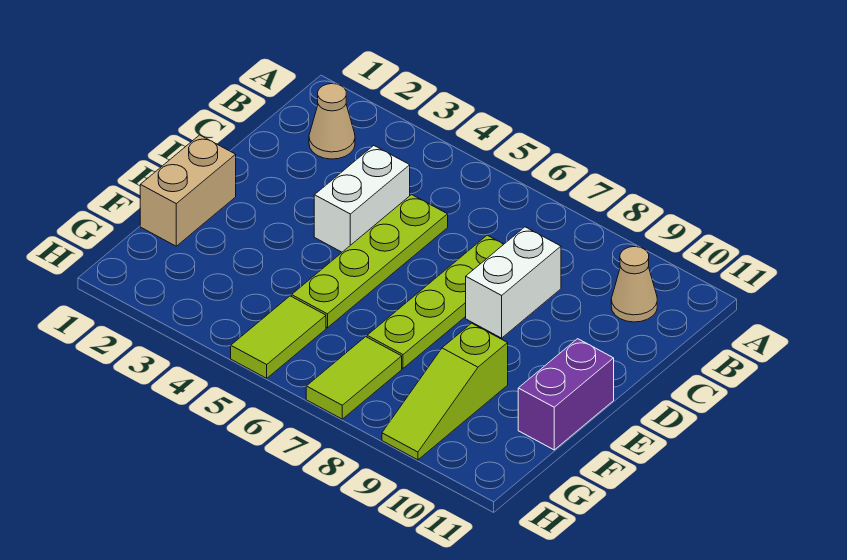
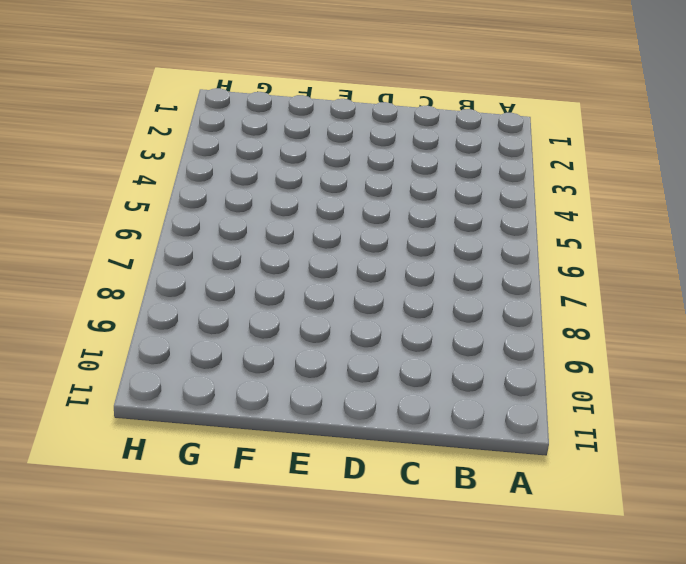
none -> tan 1x1 cone [309,84,355,159]
none -> tan 1x1 cone [611,247,657,322]

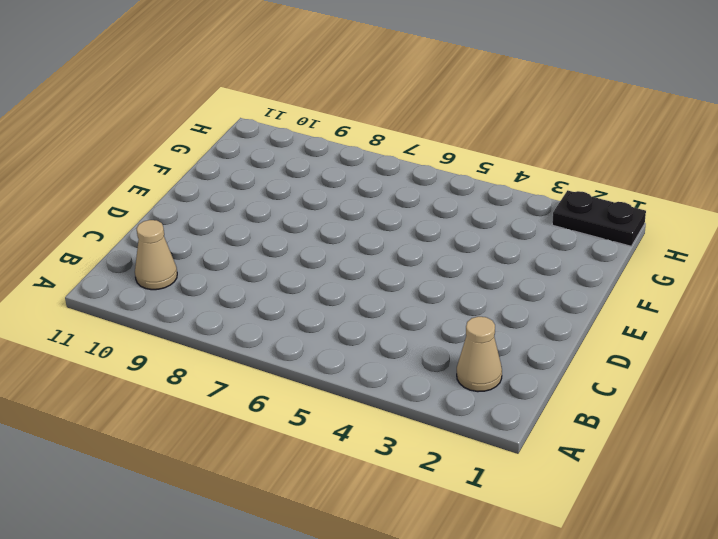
black 1x2 plate [552,190,646,246] -> none
none -> white 1x2 brick [314,146,410,252]
none -> lime 1x4 plate [292,195,448,328]

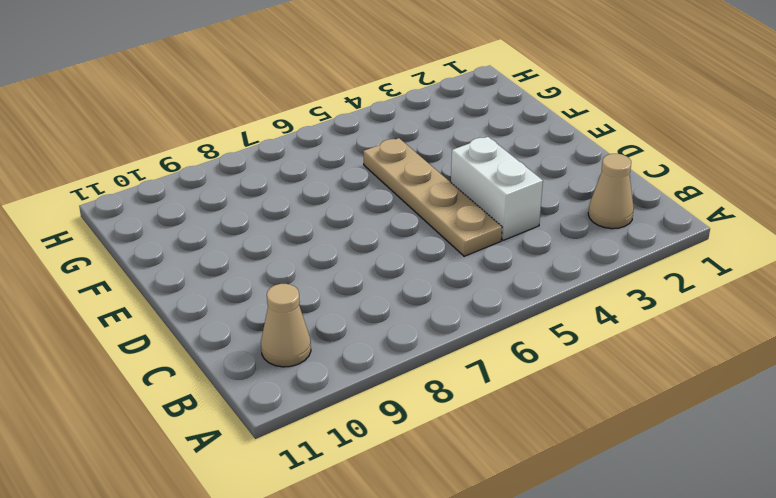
tan 1x4 plate [363,138,502,256] -> lime 1x4 plate [292,195,448,328]
none -> lime 1x4 plate [367,235,504,368]
none -> white 1x2 brick [466,227,561,338]

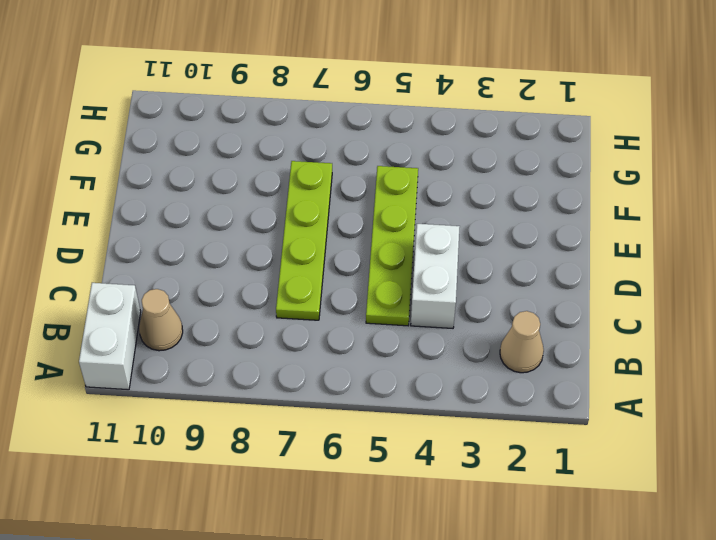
white 1x2 brick [79,283,141,390] -> white 1x2 brick moved to [466,227,561,338]
none -> tan 1x2 brick [140,135,236,246]
none -> purple 1x2 brick [518,339,614,450]

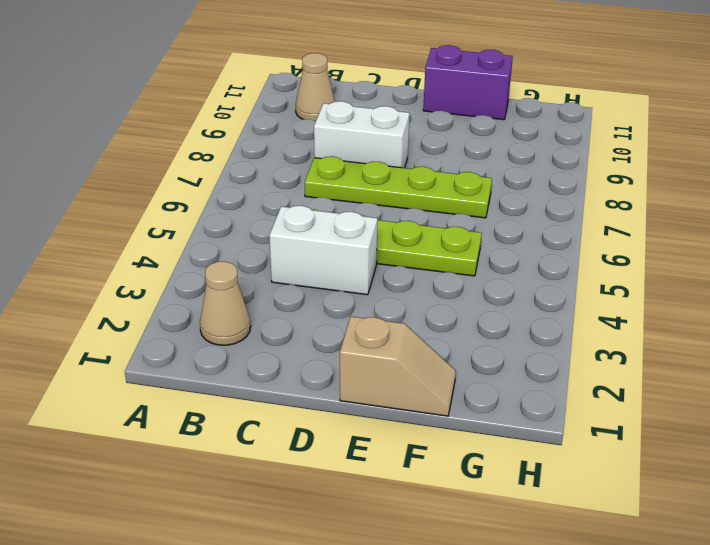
tan 1x2 slope [340,316,456,416] -> tan 1x2 brick [140,135,236,246]
none -> lime 1x3 slope [382,323,508,460]
none -> lime 1x2 tile [231,296,326,378]

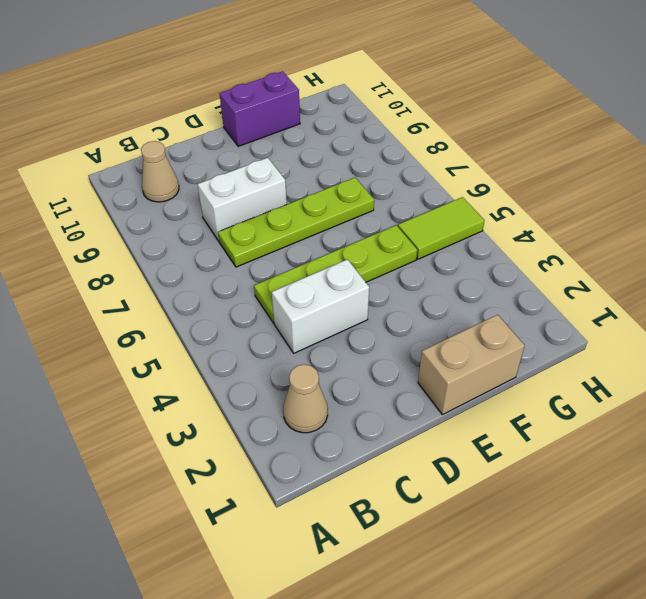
none -> lime 1x3 slope [382,323,508,460]
none -> lime 1x2 tile [306,337,402,419]

